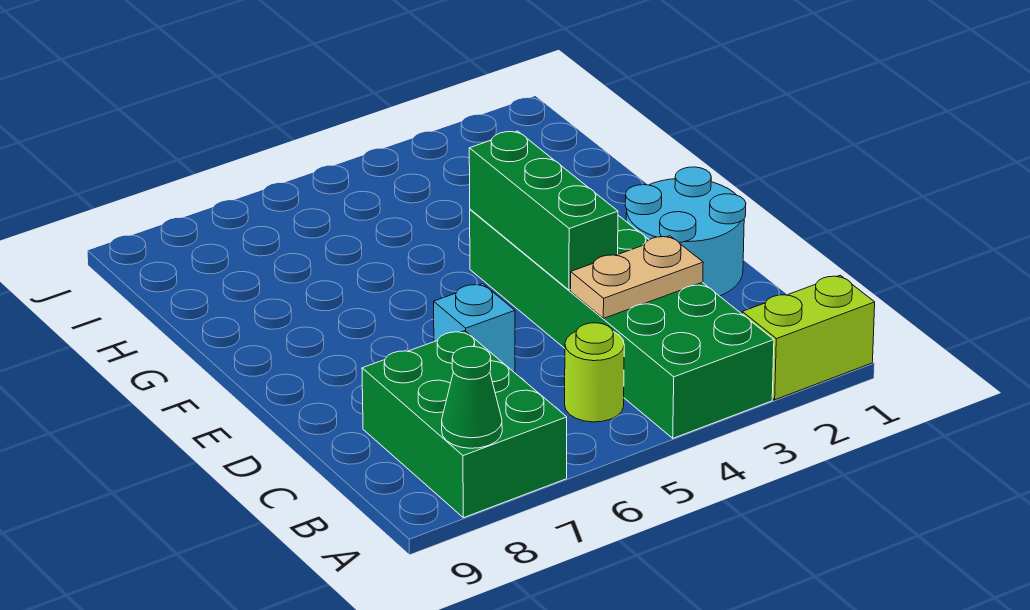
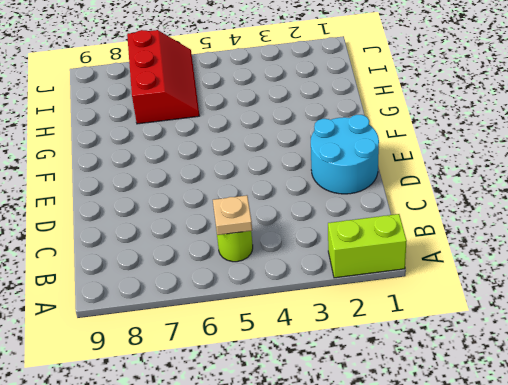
tan 1x1 plate [213,195,252,235] -> none
red 2x3 slope [127,30,199,124] -> none
none -> green 2x6 brick [470,209,774,438]
none -> green 2x3 brick [362,331,567,518]

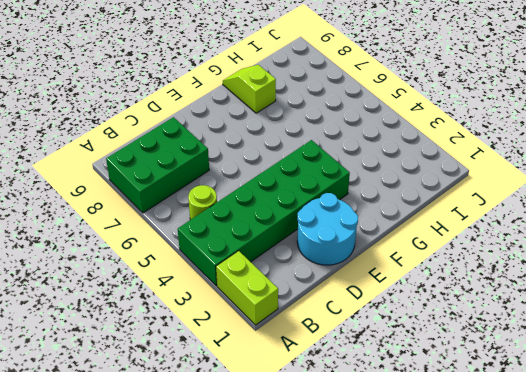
lime 1x2 slope [223,65,276,113] -> none
none -> cyan 1x1 brick [434,284,515,372]
none -> green 1x1 cone [442,347,502,448]

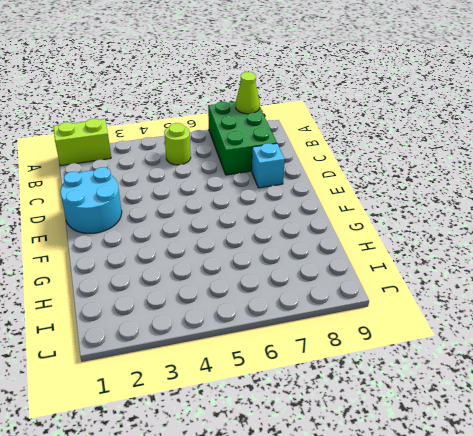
lime 1x1 cone [236,72,260,114] -> green 1x1 cone [442,347,502,448]
cyan 1x1 brick [252,143,285,188] -> cyan 1x1 brick moved to [434,284,515,372]
none -> green 2x6 brick [470,209,774,438]
none -> tan 1x2 plate [571,236,703,318]

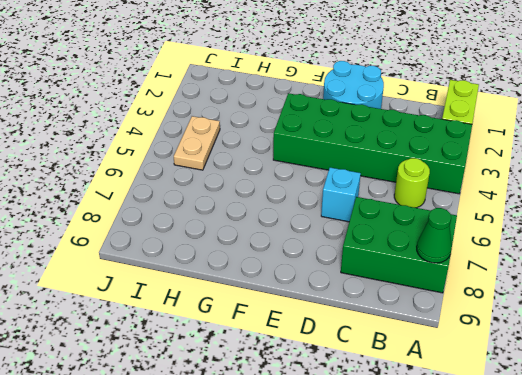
tan 1x2 plate [174,116,220,170] -> tan 1x2 plate moved to [571,236,703,318]
none -> green 1x3 brick [469,131,618,290]

